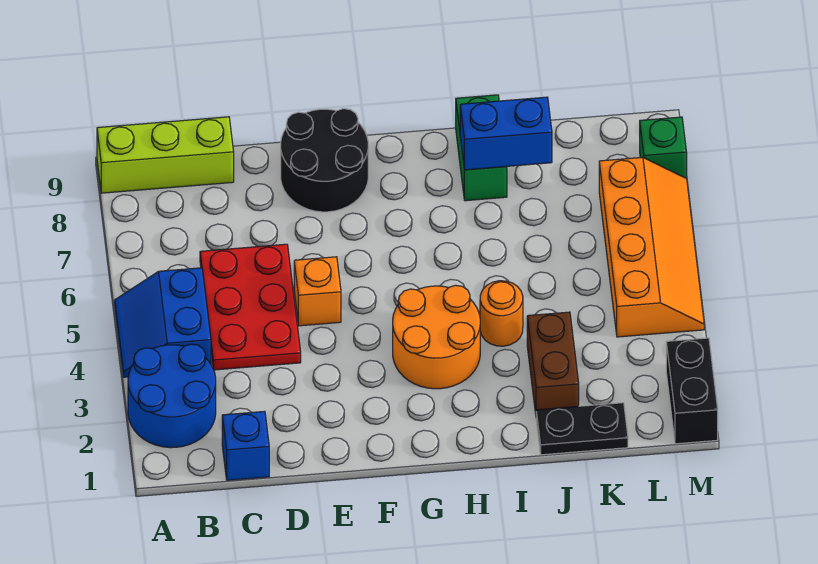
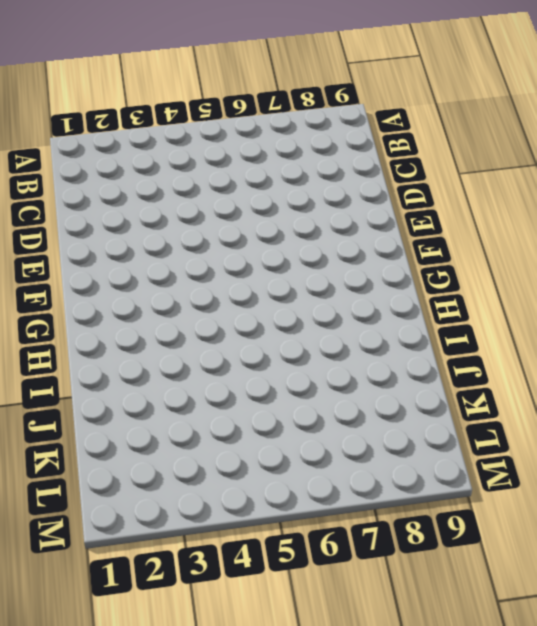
none -> blue 2x2 round brick [128,344,216,448]
none -> blue 2x2 slope [115,268,211,377]
none -> lime 1x3 brick [97,117,234,193]

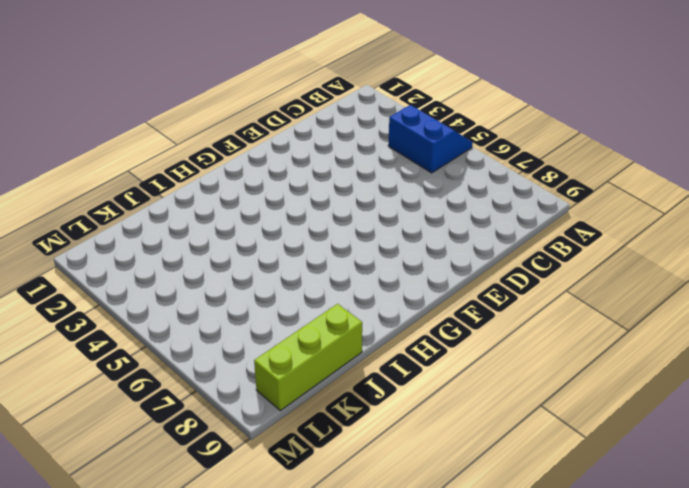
lime 1x3 brick [254,304,362,411] -> lime 1x3 brick moved to [97,117,234,193]
none -> blue 2x2 round brick [128,344,216,448]
none -> blue 1x1 brick [222,411,269,480]
none -> red 2x3 plate [200,244,301,370]

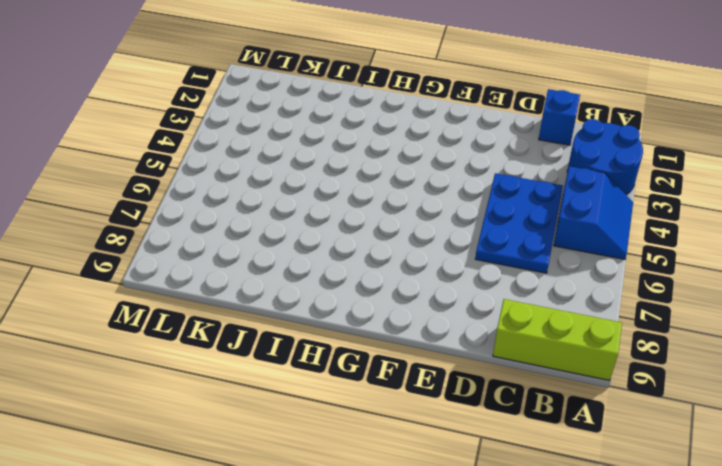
blue 2x3 plate [475,173,563,273] -> red 2x3 plate [200,244,301,370]
none -> orange 1x1 brick [294,257,341,326]
none -> black 2x2 round brick [281,109,368,212]
none -> orange 2x2 round brick [393,285,480,389]

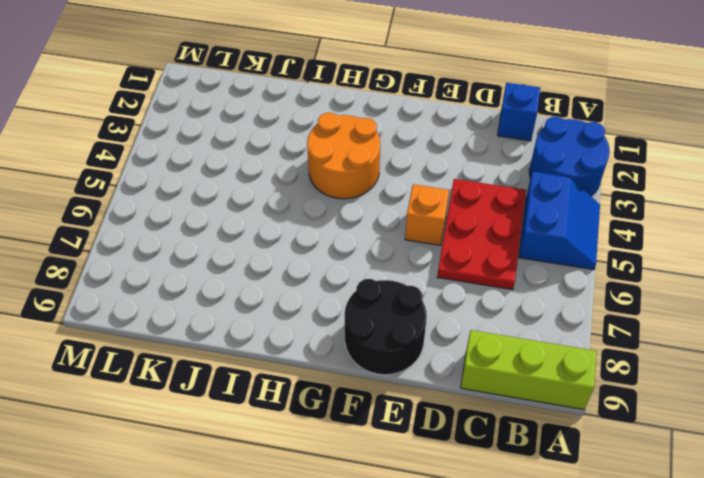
none -> orange 1x1 round brick [480,281,523,346]
none -> green 1x2 brick [456,95,507,201]
none -> black 1x2 plate [536,403,628,455]

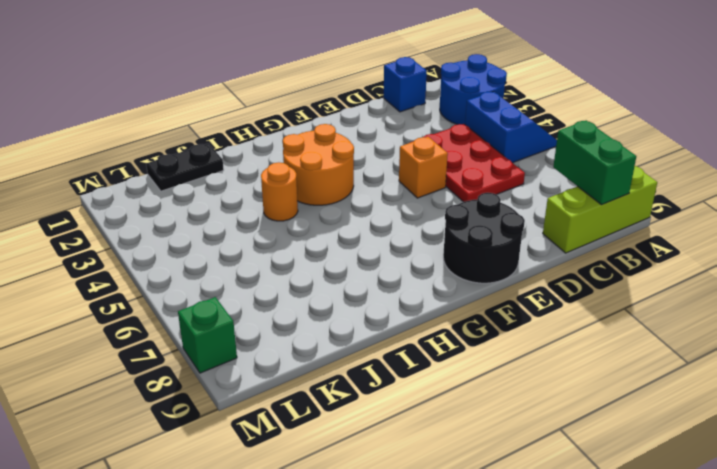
green 1x2 brick [553,120,636,205] -> green 1x2 brick moved to [456,95,507,201]
none -> brown 1x2 brick [527,312,579,414]
none -> orange 2x4 slope [599,157,704,337]
none -> black 1x2 brick [666,338,718,444]

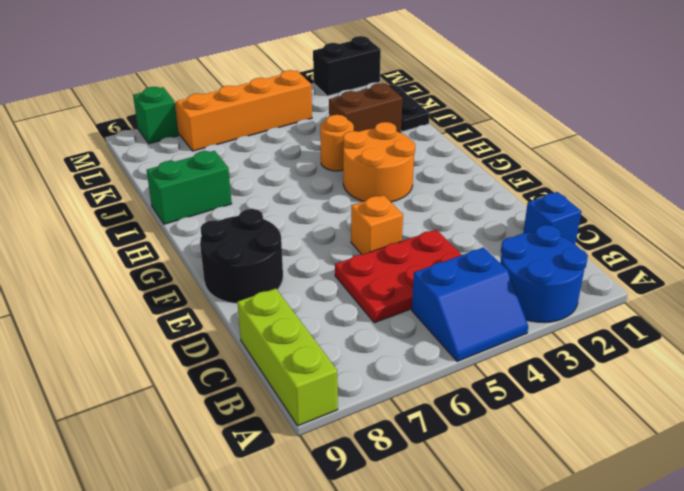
none -> blue 1x2 brick [460,97,552,170]

